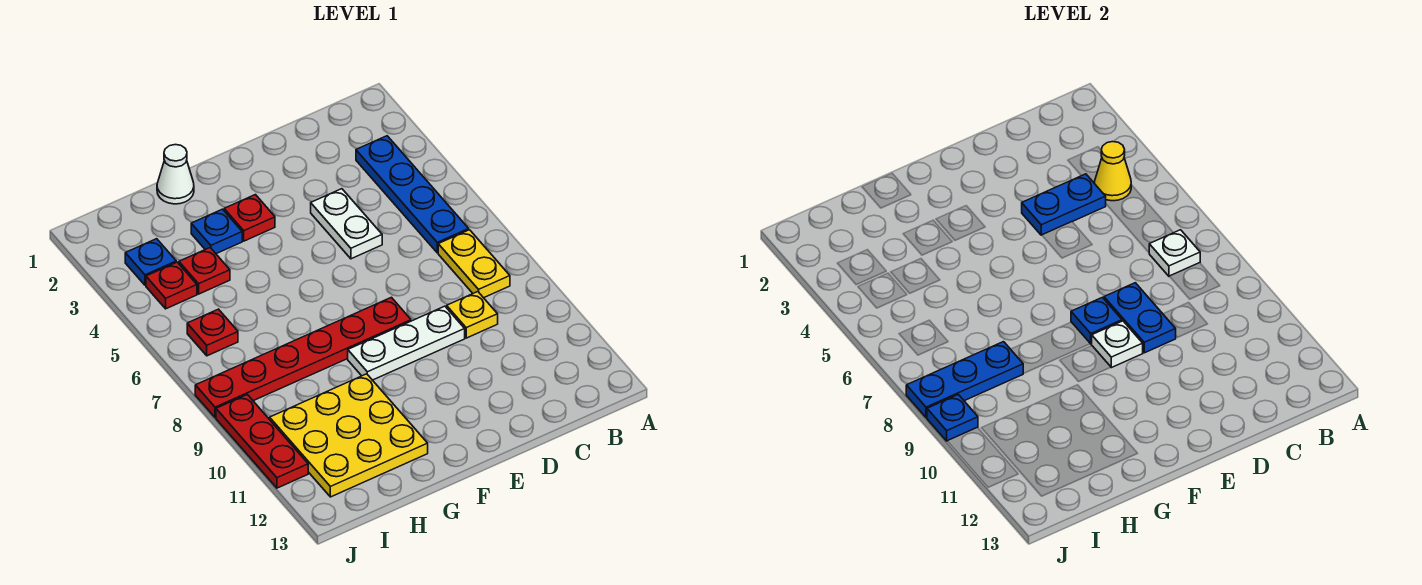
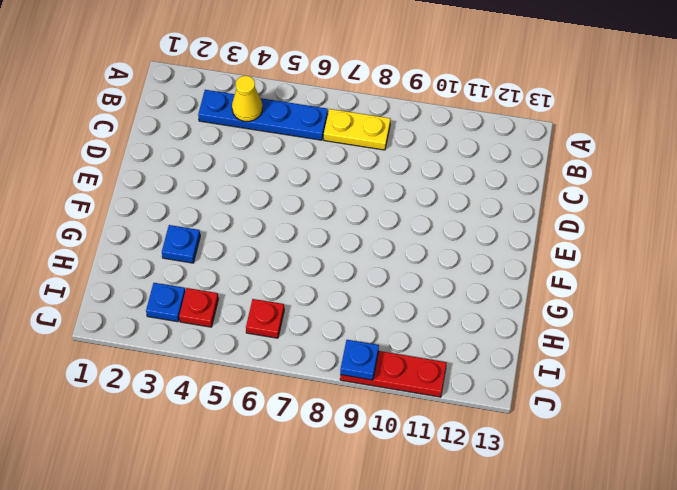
none -> yellow 1x1 plate [447,292,498,338]
none -> white 1x2 plate [311,189,382,259]
none -> white 1x3 plate [348,306,465,380]

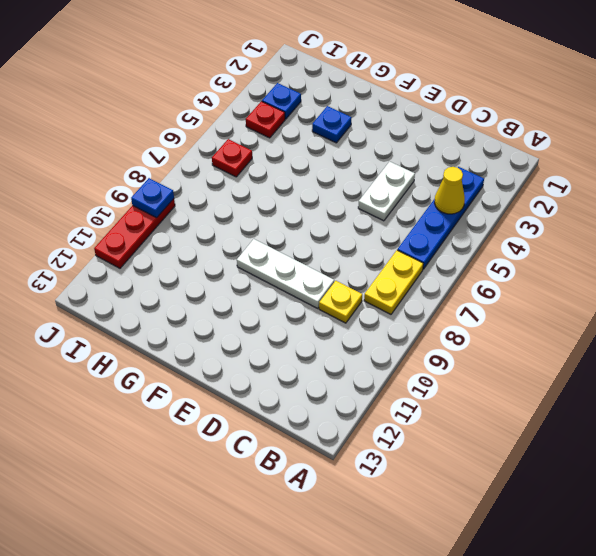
none -> red 1x6 plate [195,297,411,418]
none -> red 1x1 plate [224,195,275,241]
none -> white 1x1 cone [157,145,194,204]

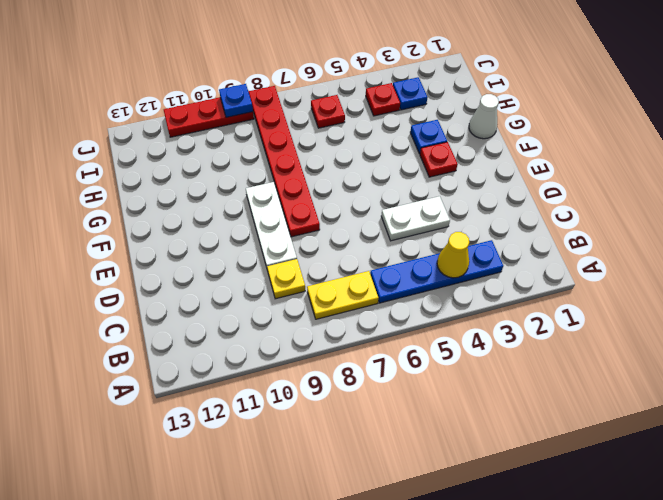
none -> yellow 3x3 plate [270,374,428,497]
none -> red 1x1 plate [179,248,230,294]
none -> white 1x1 plate [1149,230,1200,276]

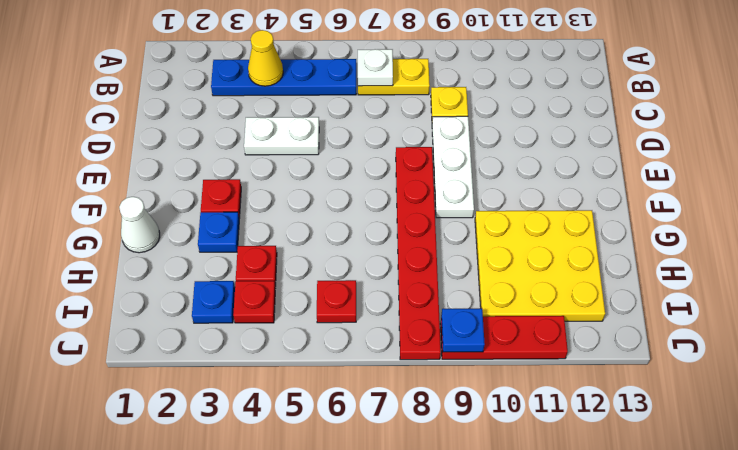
none -> blue 1x2 plate [1022,174,1106,235]
none -> blue 1x2 plate [1104,283,1176,353]
none -> blue 1x1 plate [1071,297,1122,344]

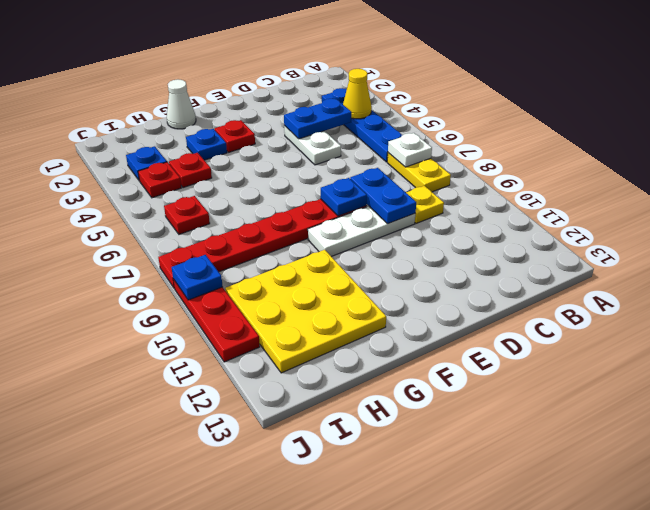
none -> white 1x1 plate [1092,321,1143,368]
none -> blue 1x3 plate [906,342,1024,418]

